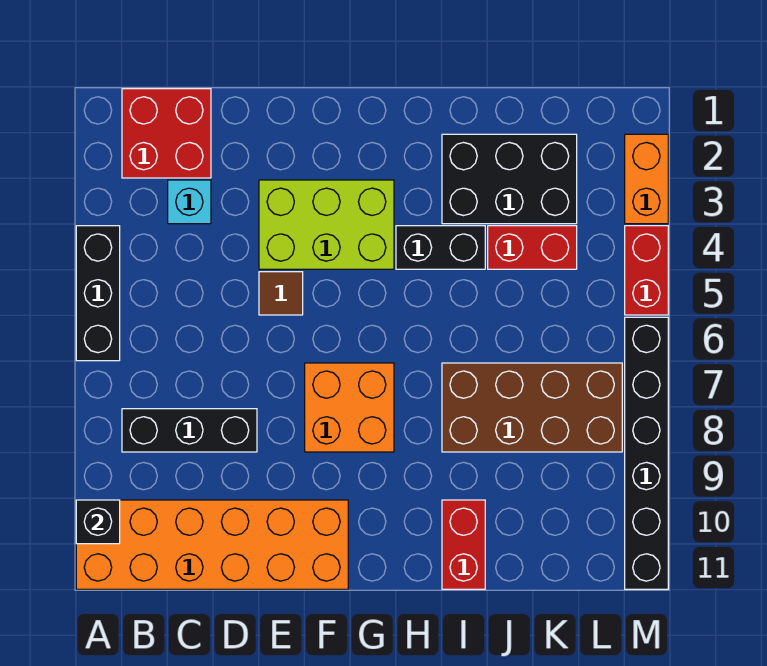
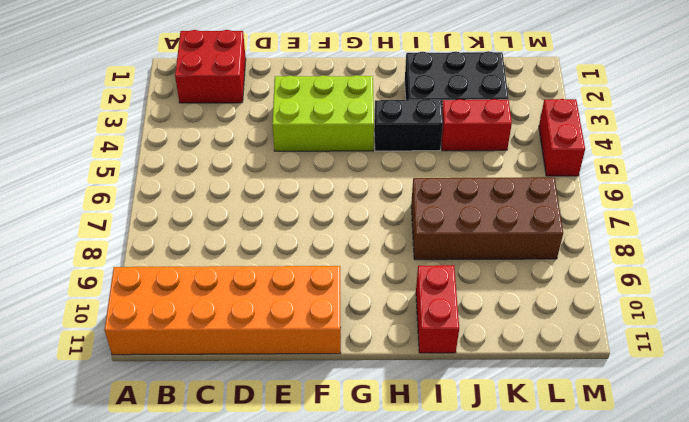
none -> black 1x3 brick [76,226,120,361]
none -> black 1x3 brick [122,409,257,452]
none -> cyan 1x1 brick [168,180,211,224]

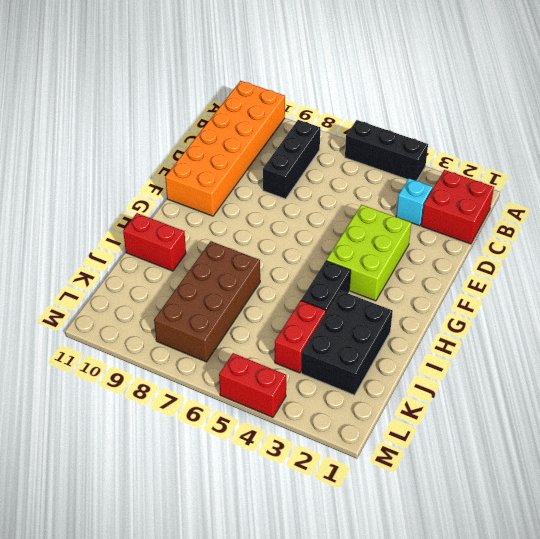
none -> brown 1x1 tile [259,272,303,315]
none -> orange 2x2 brick [305,363,394,452]
none -> orange 1x2 brick [625,134,668,224]

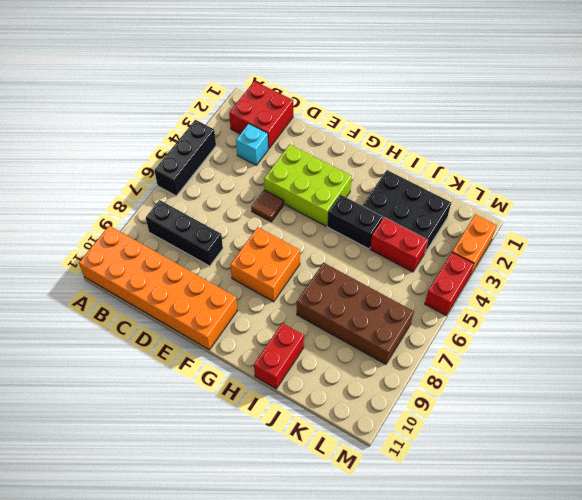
none -> black 1x6 brick [625,317,668,589]
none -> black 1x1 brick [76,500,120,544]

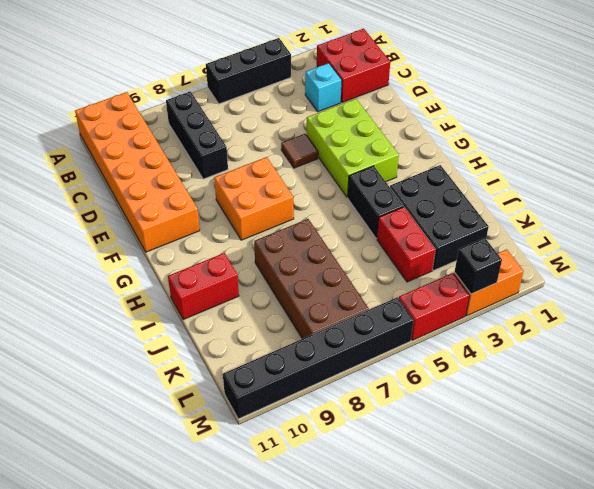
black 1x1 brick [455,238,502,294] -> black 1x1 brick moved to [76,500,120,544]

